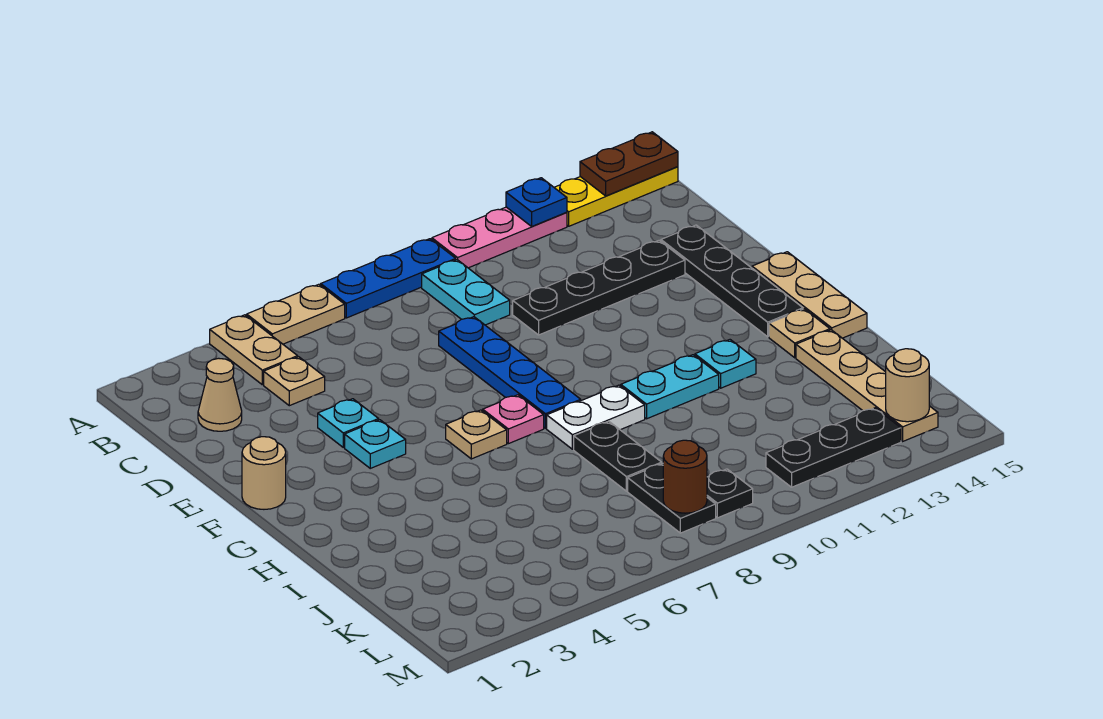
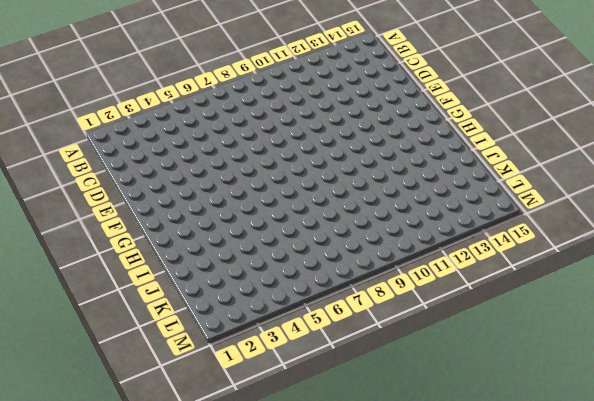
none -> tan 1x2 plate [210,315,298,385]
none -> tan 1x2 plate [247,284,345,344]
none -> blue 1x3 plate [321,239,456,318]
none -> pink 1x3 plate [432,207,567,268]

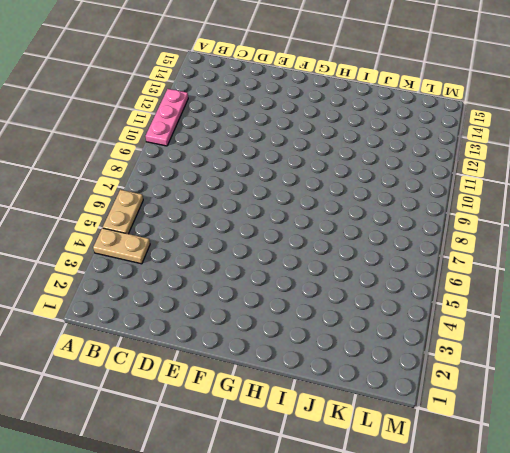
none -> blue 1x3 plate [321,239,456,318]
none -> yellow 1x3 plate [554,167,678,226]
none -> cyan 1x2 plate [422,260,510,325]
none -> tan 1x1 cone [198,358,242,431]

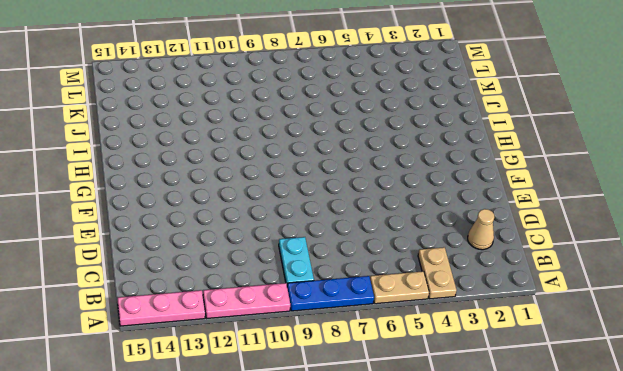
pink 1x3 plate [118,290,205,326] -> yellow 1x3 plate [554,167,678,226]
none -> tan 1x1 plate [264,357,325,406]
none -> blue 1x4 plate [439,317,581,428]
none -> black 1x4 plate [513,240,685,335]
none -> black 1x4 plate [661,225,803,337]

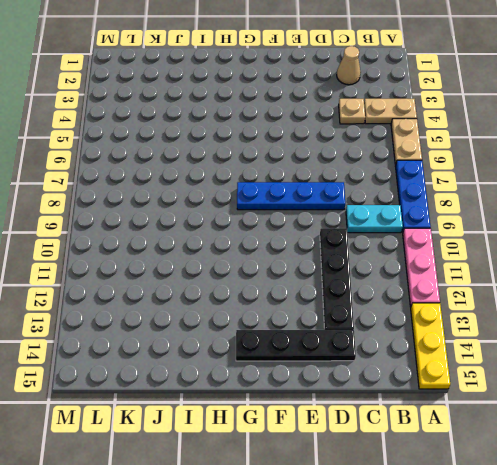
none -> cyan 1x1 plate [318,399,379,447]
none -> tan 1x1 round brick [242,437,286,509]
none -> cyan 1x1 plate [345,420,406,468]
none -> tan 1x3 plate [752,252,867,338]

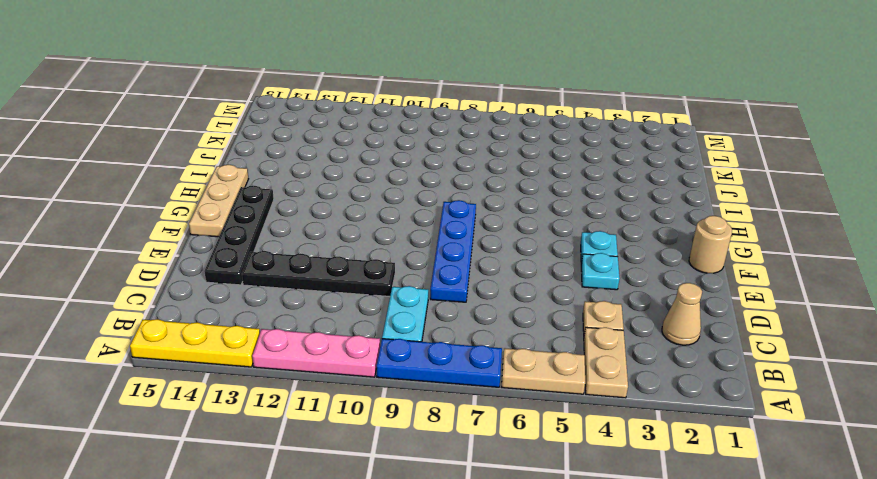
none -> tan 1x1 plate [446,410,507,459]
none -> pink 1x1 plate [483,395,544,444]
none -> white 1x2 plate [547,385,645,449]
none -> cyan 1x2 plate [621,355,719,419]

